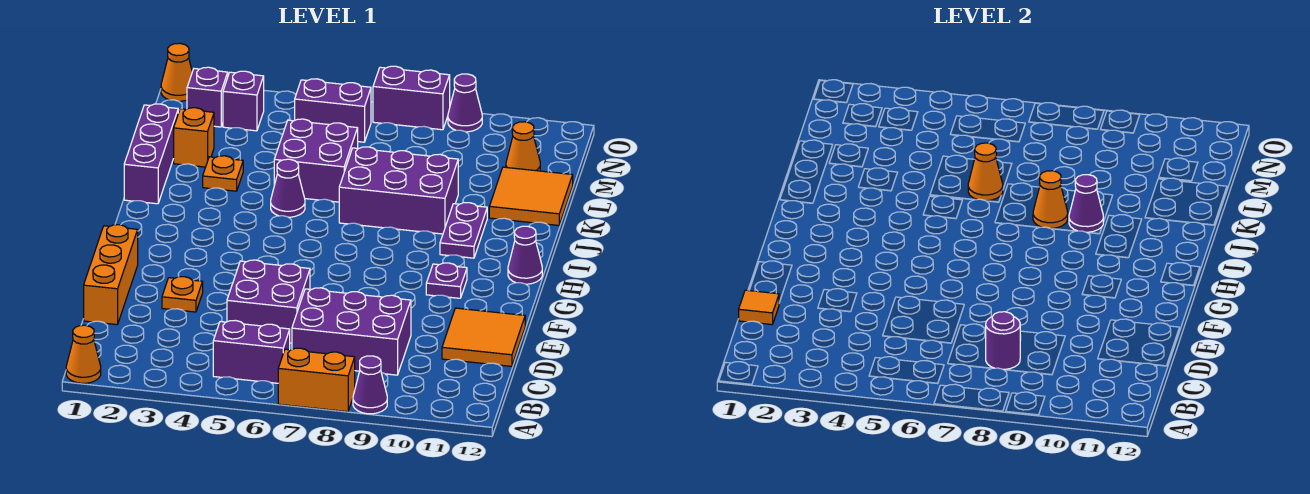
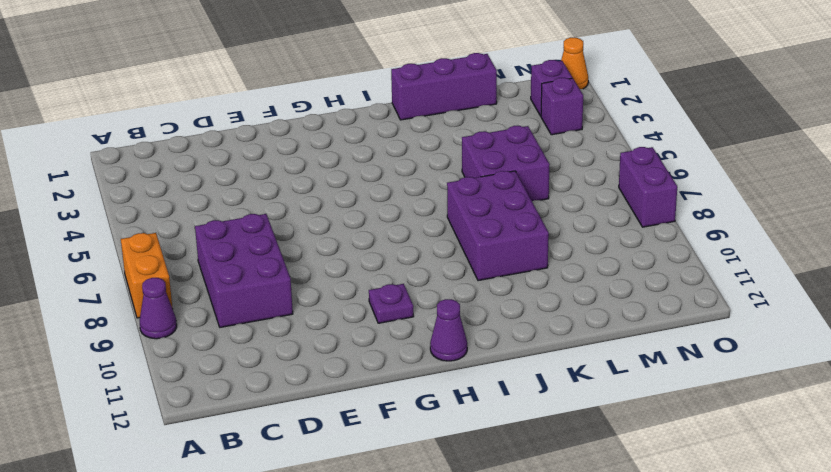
none -> orange 1x1 cone [66,325,101,383]
none -> purple 1x2 brick [213,320,290,383]
none -> orange 1x3 brick [84,225,138,325]
none -> purple 2x2 brick [227,260,310,343]

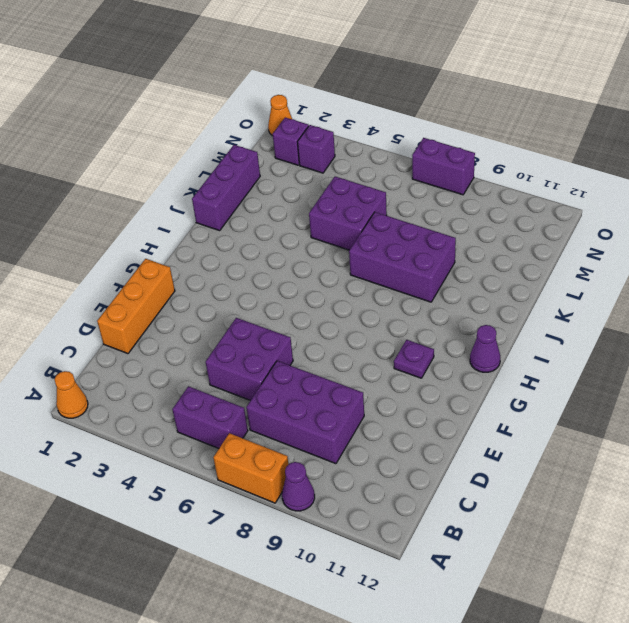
none -> orange 2x2 tile [442,308,525,366]
none -> orange 1x1 plate [162,277,203,312]
none -> purple 1x2 plate [440,203,487,258]
none -> purple 1x1 cone [271,159,305,217]

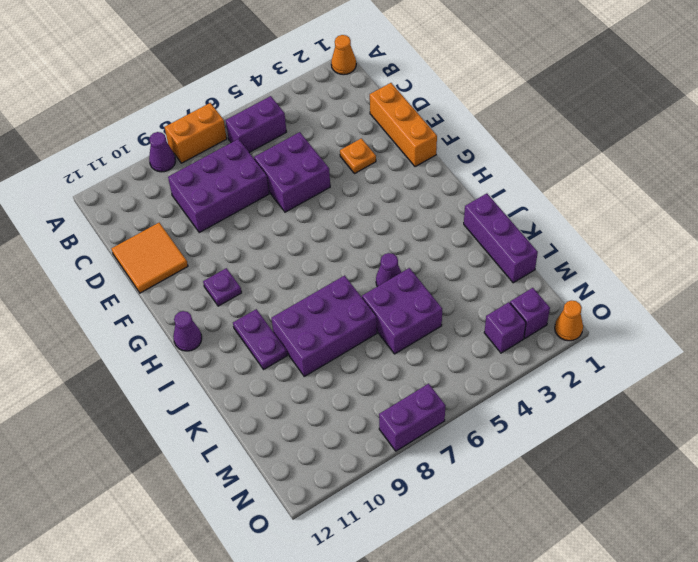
none -> orange 1x1 plate [203,156,243,191]
none -> orange 2x2 tile [489,167,573,225]
none -> orange 1x1 brick [174,108,214,167]
none -> orange 1x1 cone [506,122,540,171]

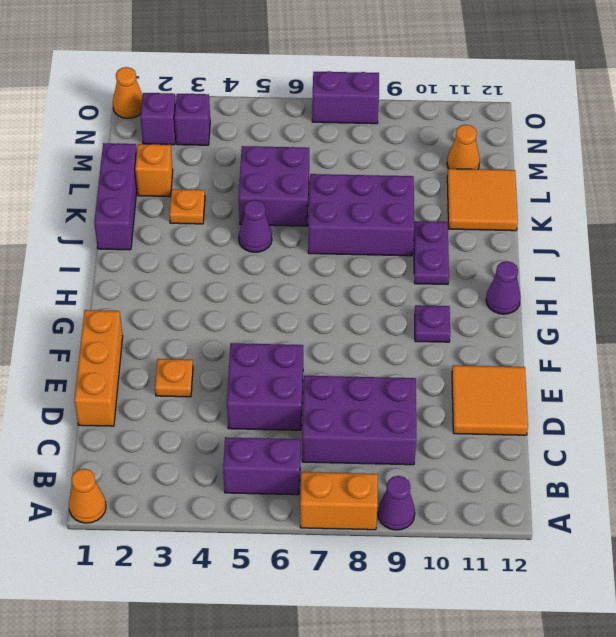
none -> purple 1x2 brick [295,79,371,142]
none -> purple 1x1 cone [448,74,482,132]
none -> purple 1x1 round brick [986,312,1020,369]
none -> orange 1x1 tile [739,290,779,325]

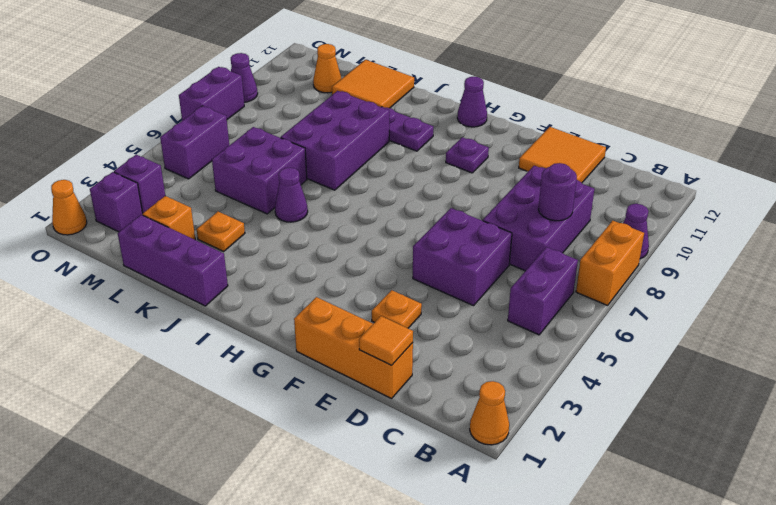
none -> orange 1x1 cone [1033,171,1068,228]
none -> purple 1x1 cone [1069,175,1103,232]
none -> orange 1x1 cone [968,143,1003,201]

